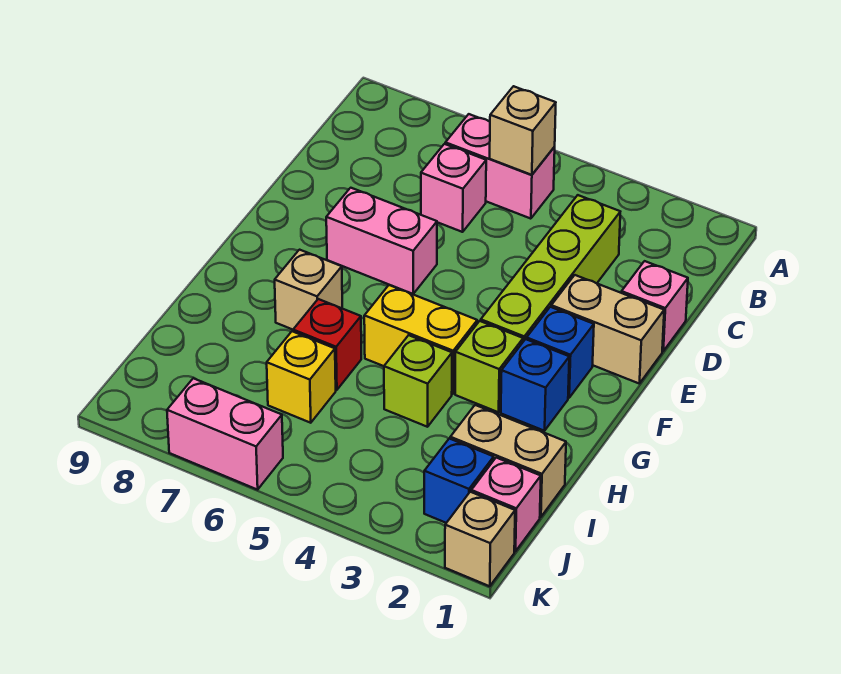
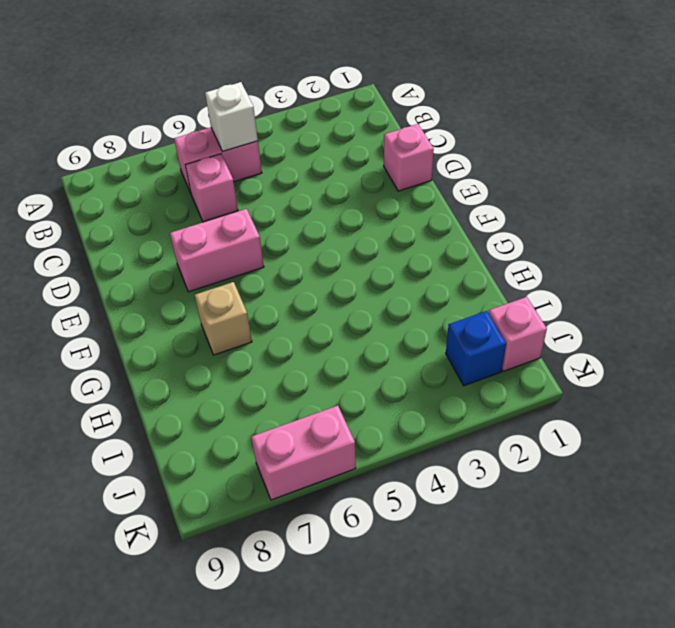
white 1x1 brick [205,82,258,151] -> tan 1x1 brick [490,86,556,175]
none -> lime 1x4 brick [481,195,620,342]
none -> tan 1x2 brick [551,275,664,383]
none -> blue 1x1 brick [527,307,594,398]

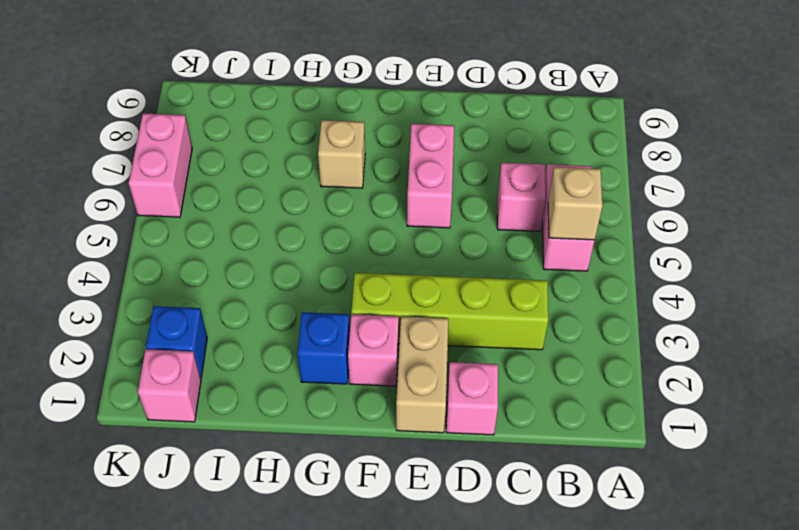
pink 1x1 brick [348,314,399,386] -> blue 1x1 brick [527,307,594,398]
none -> lime 1x1 brick [455,321,523,412]
none -> yellow 1x2 brick [364,285,477,394]
none -> lime 1x1 brick [384,335,452,427]

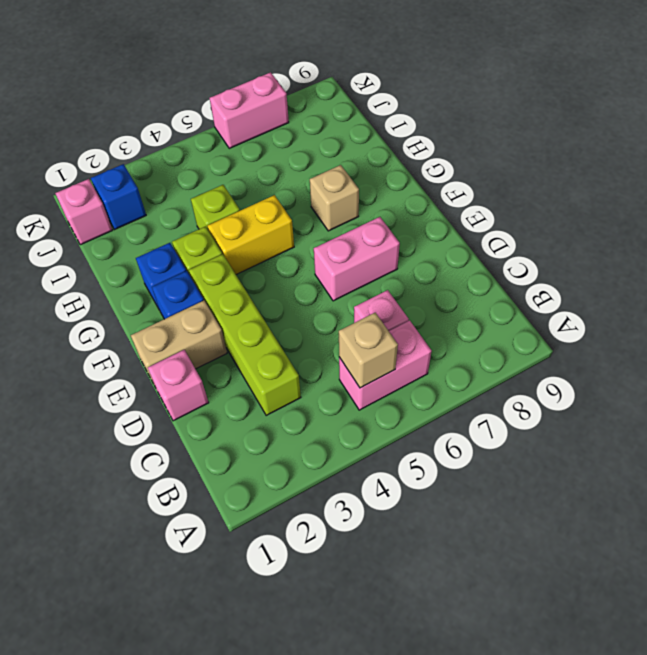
none -> red 1x1 brick [293,299,361,390]
none -> tan 1x2 brick [450,405,566,517]
none -> yellow 1x1 brick [267,331,336,423]

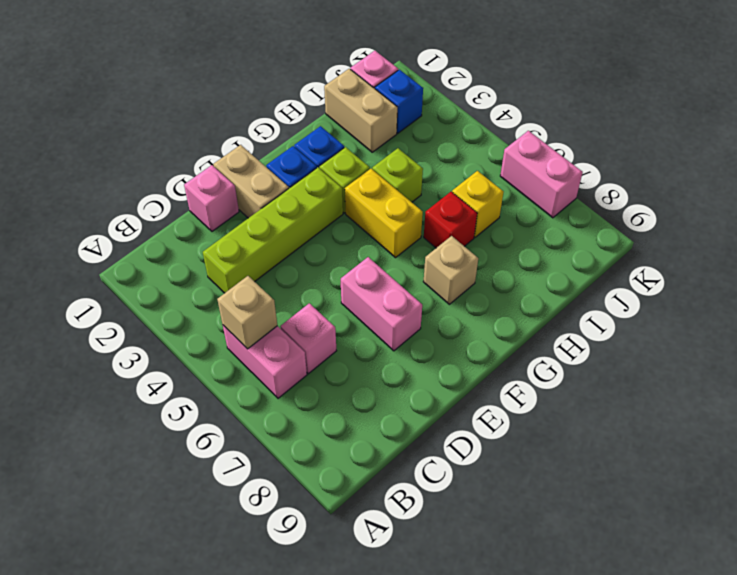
none -> tan 1x1 brick [445,492,515,586]

